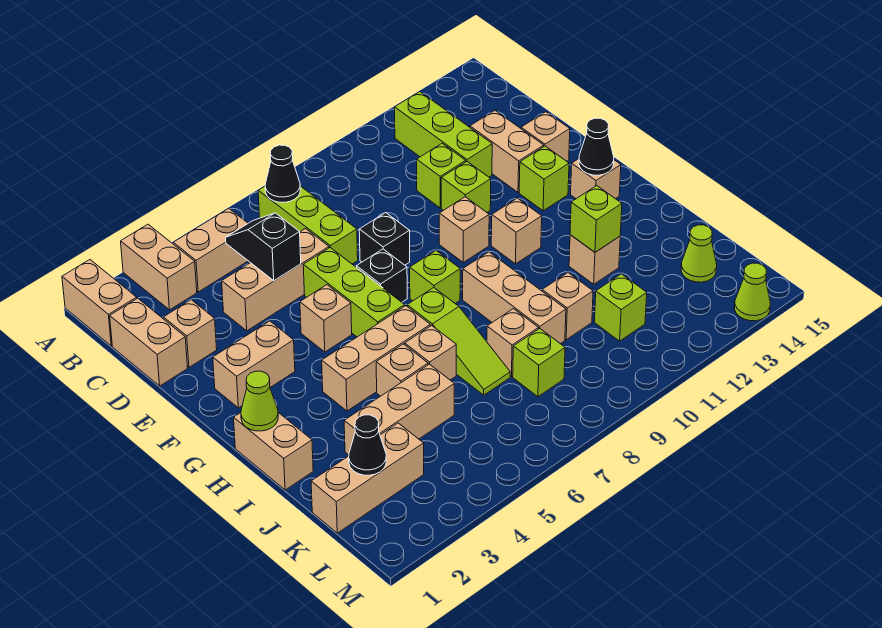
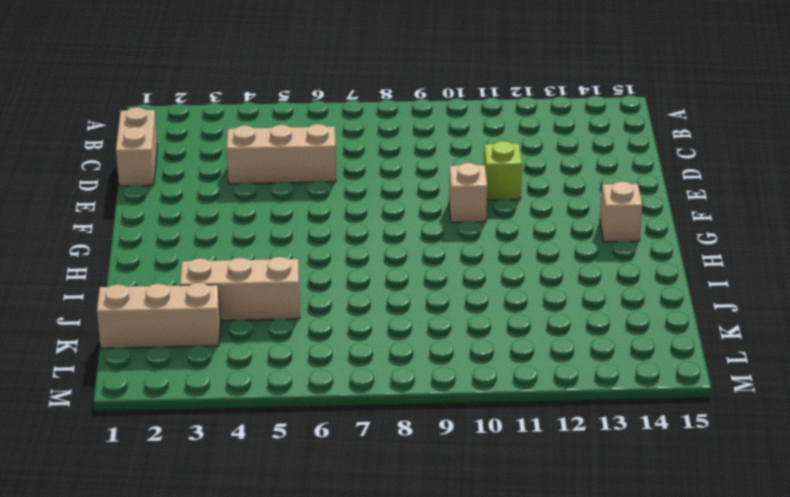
none -> tan 1x2 brick [62,260,137,346]
none -> tan 1x2 brick [121,224,197,310]
none -> tan 1x2 brick [173,208,248,292]
none -> lime 1x3 brick [258,186,358,264]

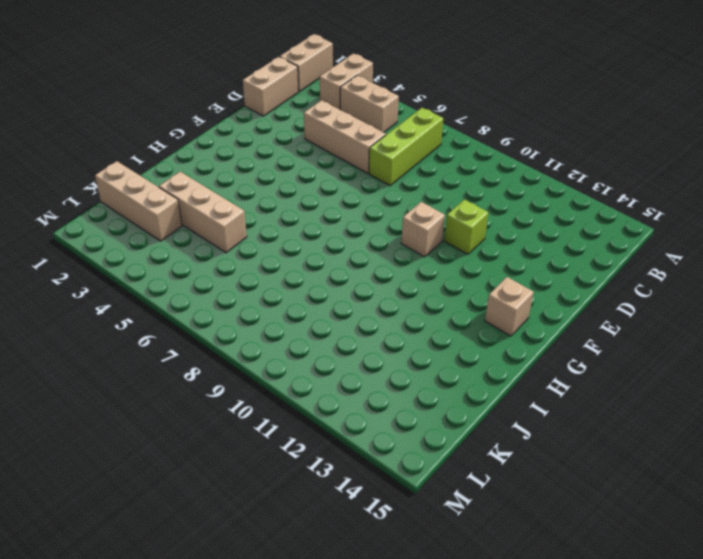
none -> lime 1x3 brick [395,92,492,177]
none -> tan 1x1 brick [163,300,217,367]
none -> lime 1x1 brick [417,143,466,208]
none -> tan 1x2 brick [470,111,544,192]

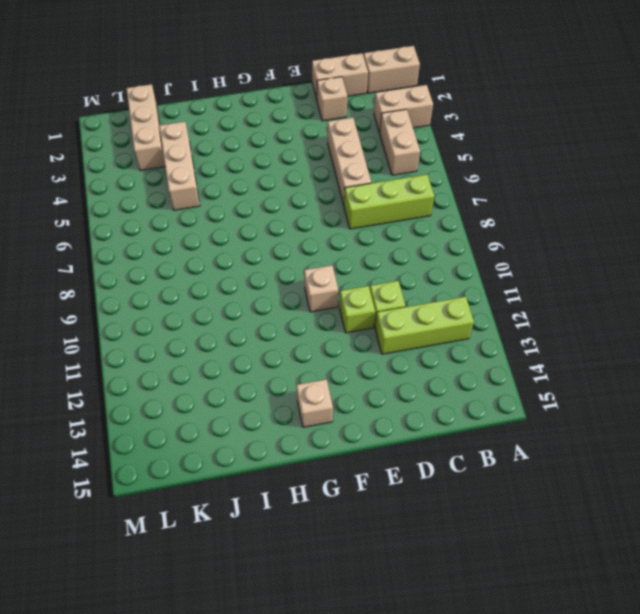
none -> tan 1x2 brick [470,111,544,192]
none -> lime 1x3 brick [303,248,405,337]
none -> black 1x1 brick [359,213,410,265]
none -> tan 1x1 brick [521,112,570,161]

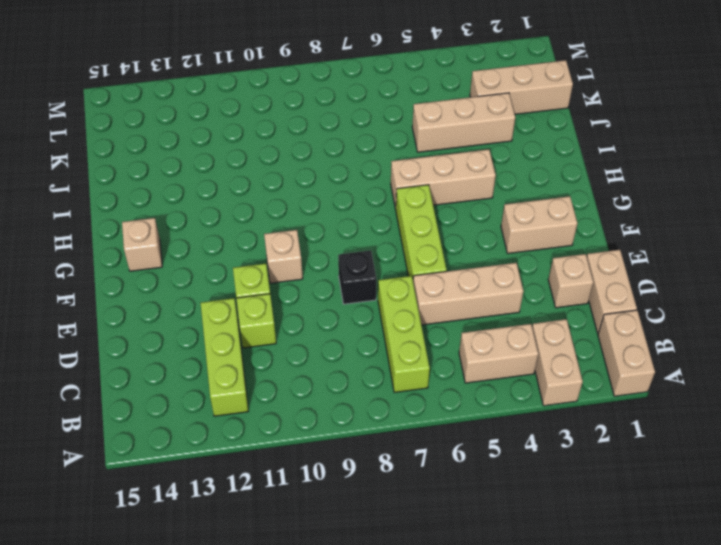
none -> tan 1x2 brick [470,111,544,192]
none -> tan 1x1 brick [521,112,570,161]
none -> tan 1x1 brick [300,285,352,352]
none -> black 1x1 brick [357,249,407,302]

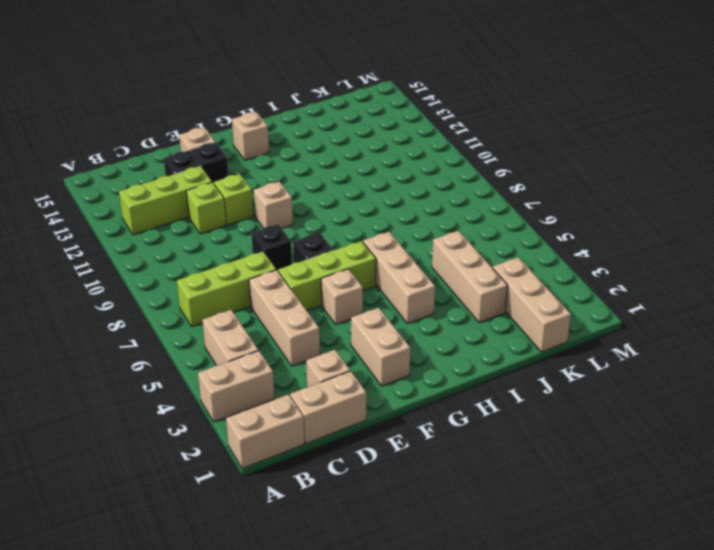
black 1x2 brick [164,142,229,183] -> tan 1x2 brick [470,111,544,192]
none -> lime 1x1 brick [519,146,569,211]
none -> lime 1x1 brick [410,251,460,303]
none -> tan 1x1 brick [491,198,542,264]
none -> tan 1x2 brick [234,412,313,490]

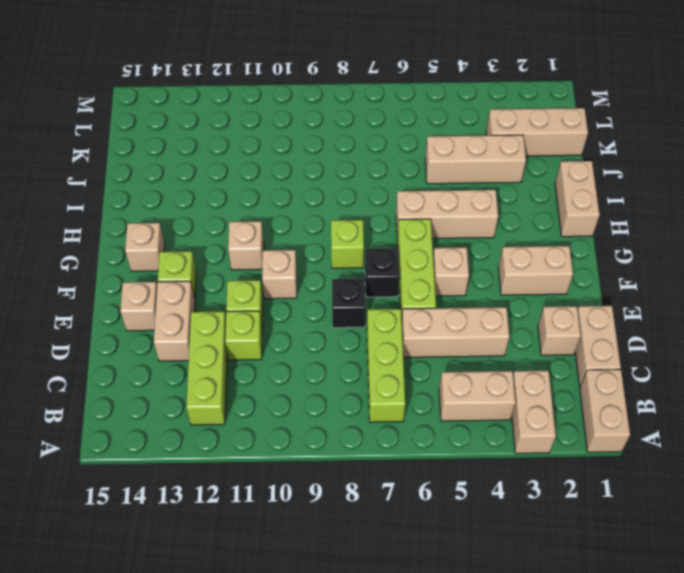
none -> lime 1x3 slope [407,288,510,395]
none -> tan 1x3 brick [463,252,566,344]
none -> tan 1x1 brick [376,344,428,396]
none -> tan 1x1 brick [405,325,456,380]

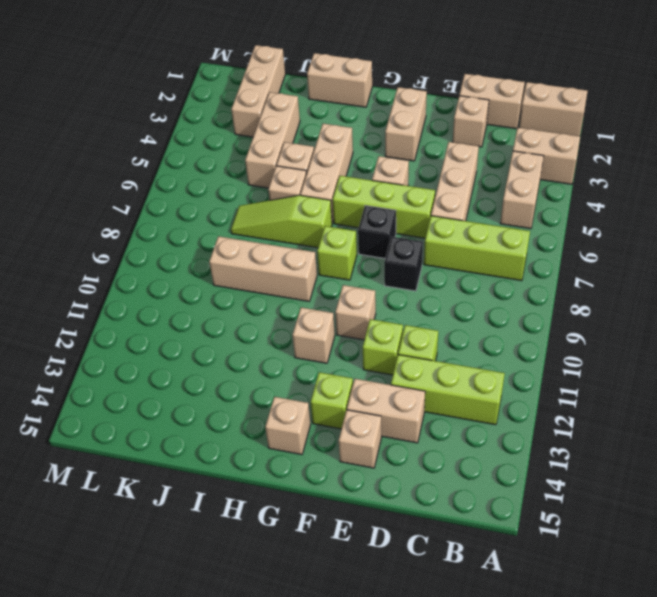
none -> tan 1x1 brick [569,235,620,284]
none -> tan 1x1 brick [487,309,539,376]
none -> tan 1x1 brick [542,273,593,340]
none -> lime 1x1 brick [513,329,565,397]

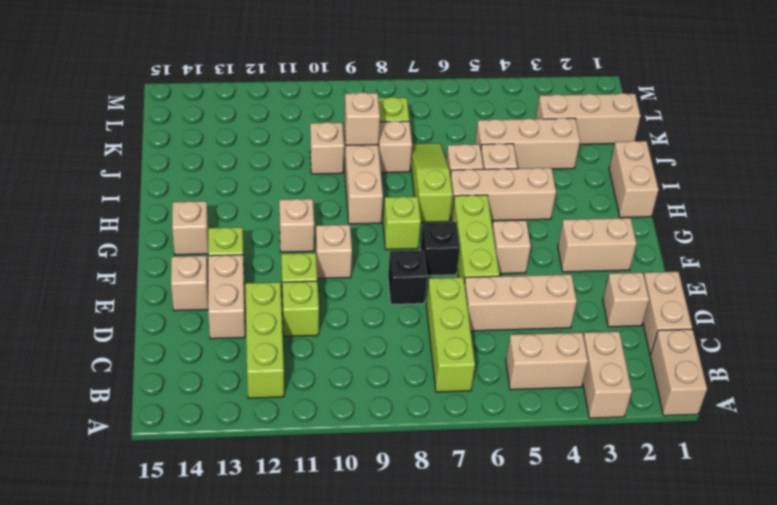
tan 1x1 brick [344,92,380,146] -> tan 1x1 brick moved to [569,235,620,284]
none -> lime 1x1 brick [594,274,647,341]
none -> lime 1x1 cone [681,225,717,282]
none -> lime 1x1 cone [735,263,770,321]
none -> black 1x1 cone [265,145,300,202]

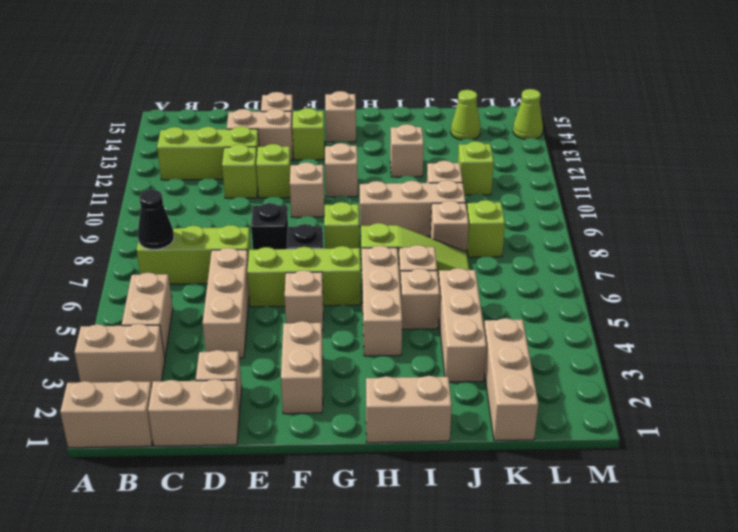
none -> black 1x2 slope [226,213,301,281]
none -> black 1x1 cone [579,118,614,175]
none -> lime 1x1 cone [241,371,278,431]
none -> lime 1x1 brick [570,186,622,252]

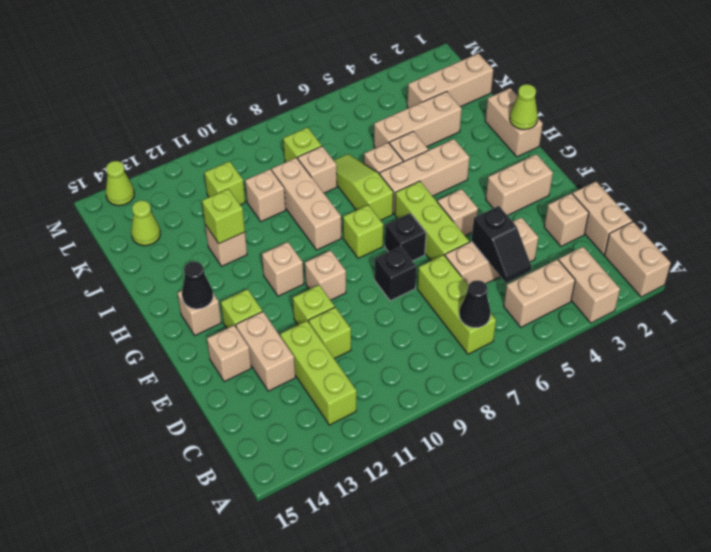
none -> black 1x1 cone [349,415,386,475]

